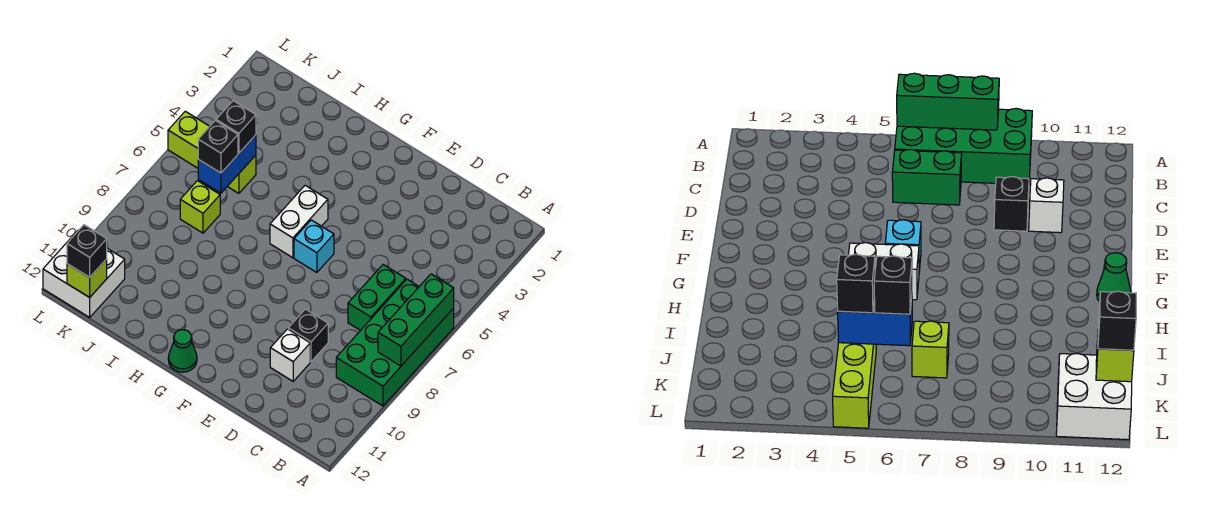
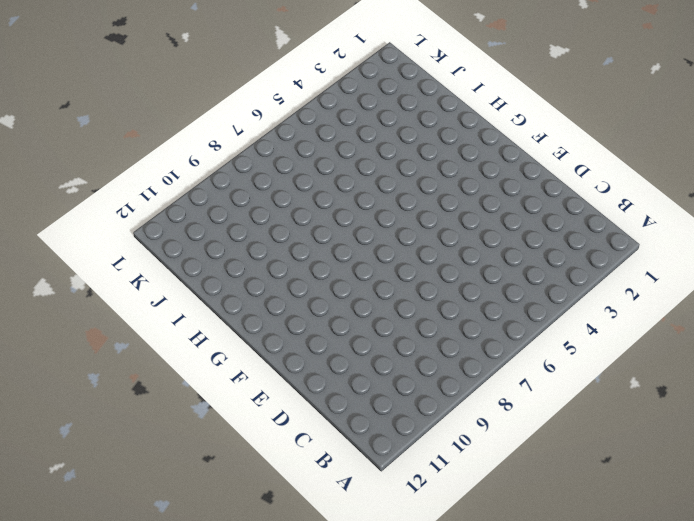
none -> green 2x4 brick [336,279,454,406]
none -> green 1x2 brick [348,265,406,331]
none -> black 1x1 brick [288,309,328,362]

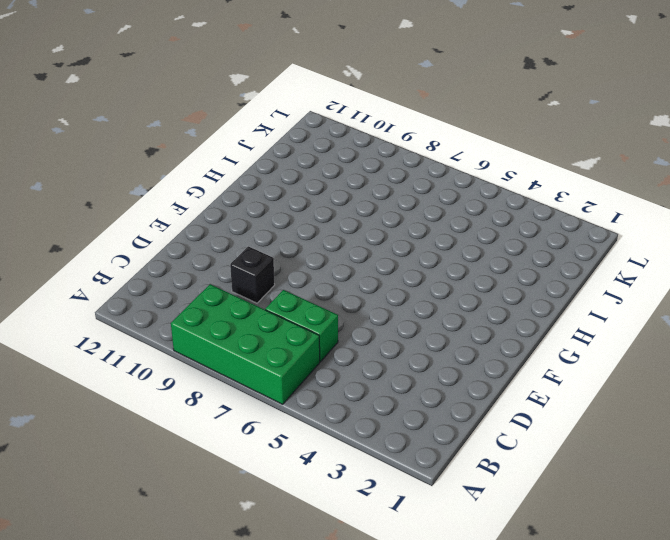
none -> white 1x1 brick [270,329,310,381]
none -> cyan 1x1 brick [294,220,334,273]
none -> white 1x2 brick [270,185,328,258]

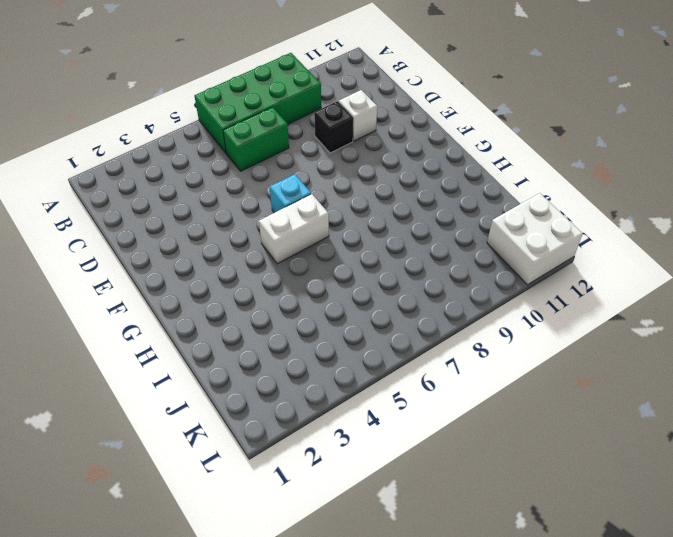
none -> green 1x1 cone [168,330,197,372]
none -> lime 1x3 brick [168,111,256,193]
none -> lime 1x1 brick [180,181,220,233]

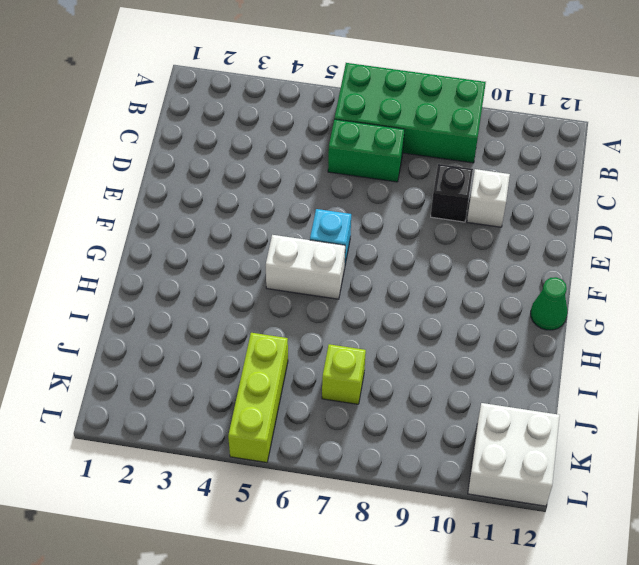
none -> green 1x3 brick [378,274,454,366]
none -> blue 1x2 brick [198,135,256,193]
none -> lime 1x1 brick [67,259,107,297]

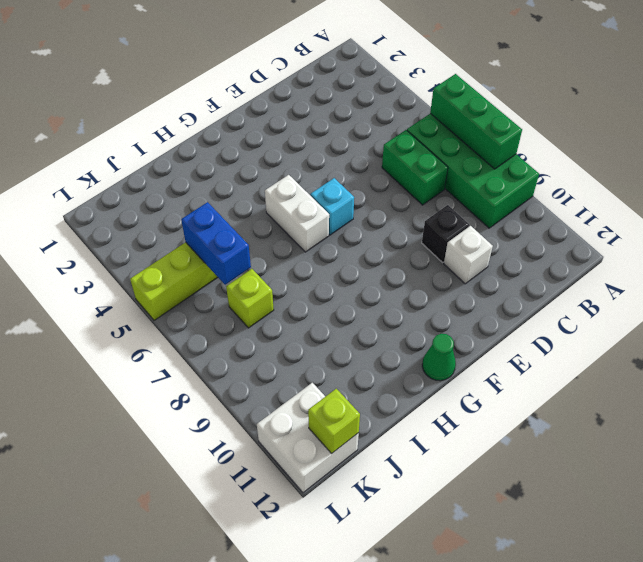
none -> black 1x1 brick [216,101,256,153]
none -> black 1x1 brick [198,121,238,173]
none -> black 1x1 brick [67,225,107,277]

